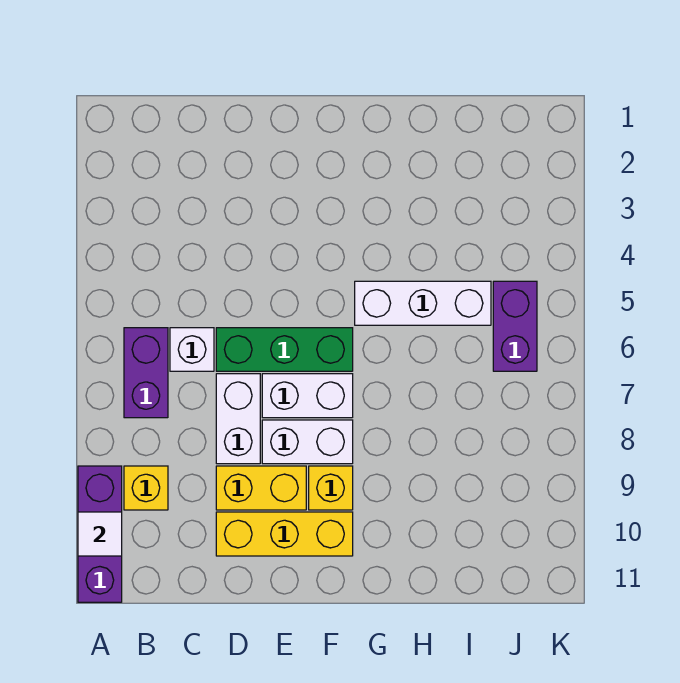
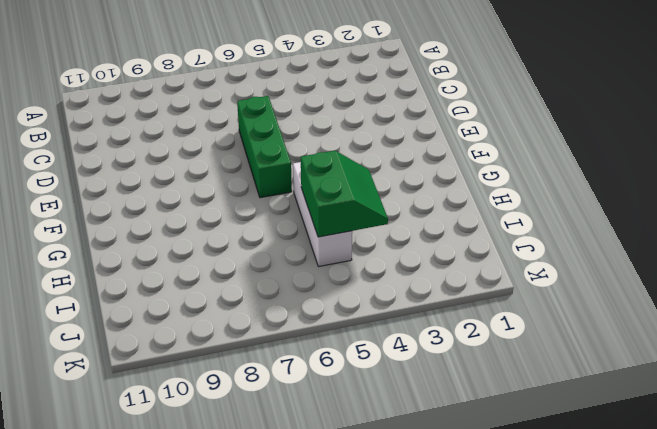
green 2x2 slope [301,151,388,237] -> none
none -> purple 1x3 brick [78,466,122,602]
none -> purple 1x2 brick [124,328,168,418]
none -> yellow 1x1 brick [124,466,168,510]

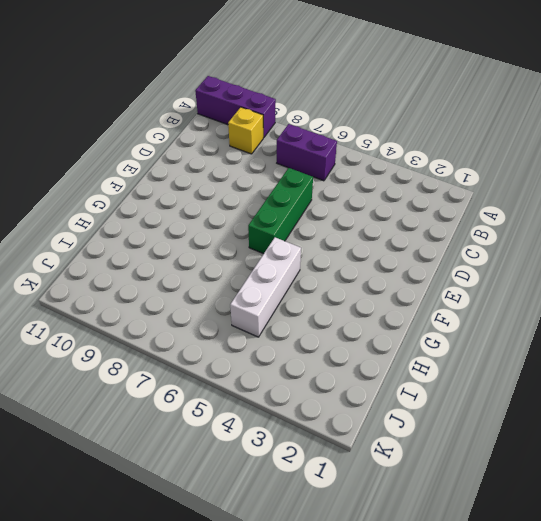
none -> white 1x1 brick [170,328,214,371]
none -> white 1x2 brick [216,374,260,464]
none -> yellow 1x2 brick [216,466,306,510]

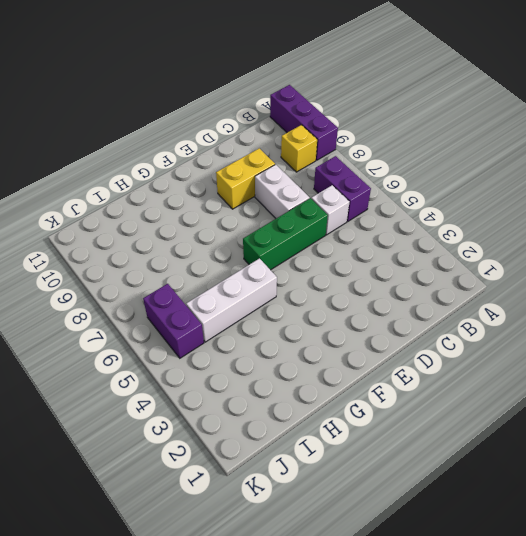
none -> yellow 1x3 brick [216,512,353,556]
none -> white 1x2 brick [262,374,353,418]
none -> white 1x2 brick [262,420,353,464]

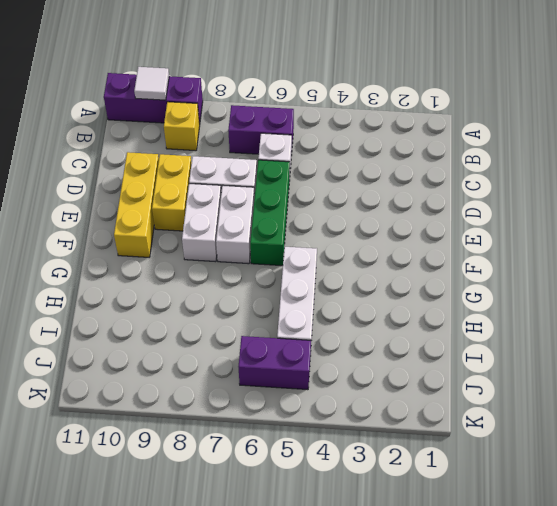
none -> yellow 1x1 brick [309,466,353,510]

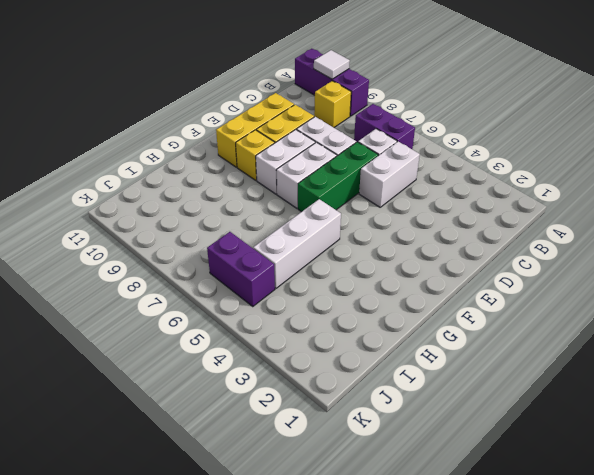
white 1x2 brick [359,142,420,207] -> none

